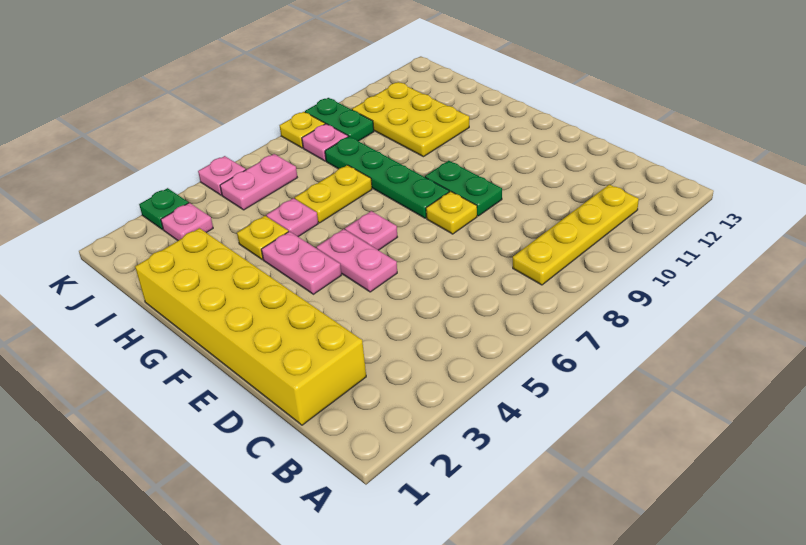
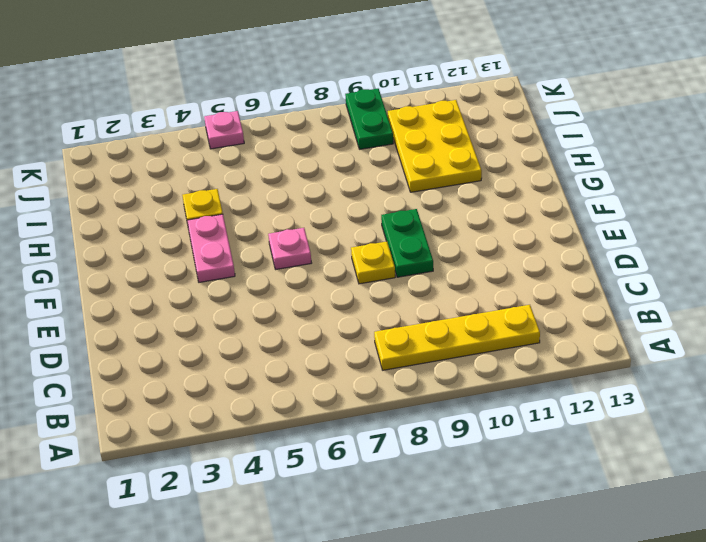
none -> yellow 2x6 brick [135,228,366,425]
none -> pink 1x2 plate [316,229,397,292]
none -> green 1x4 plate [325,136,449,218]

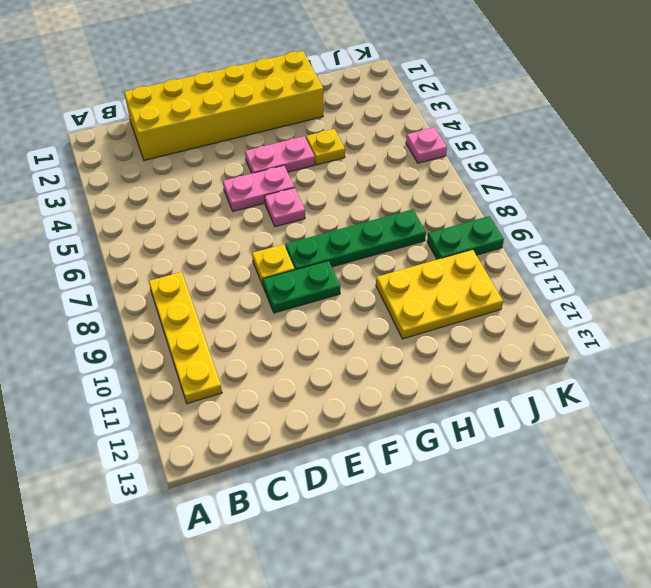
none -> pink 1x1 plate [266,198,318,237]
none -> yellow 1x2 plate [295,165,372,223]
none -> pink 1x1 plate [161,203,213,241]

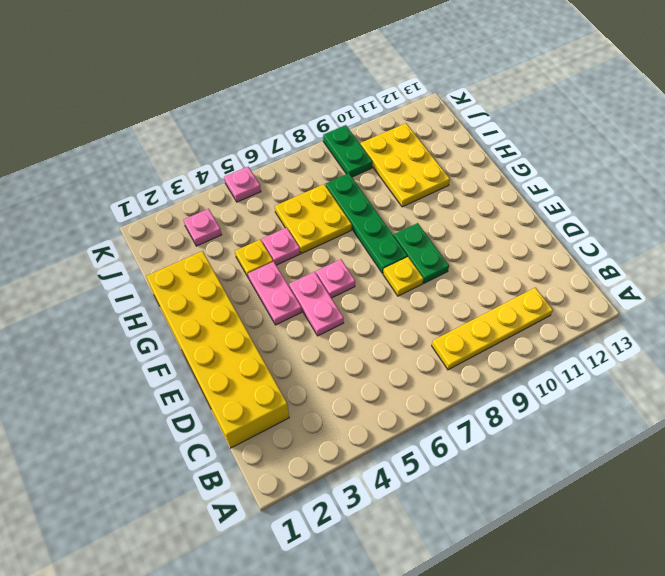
yellow 2x2 plate [275,184,352,253] -> yellow 1x2 plate [295,165,372,223]
none -> pink 1x2 plate [220,154,297,210]
none -> pink 1x1 plate [302,124,348,161]
none -> green 1x1 plate [139,188,188,230]

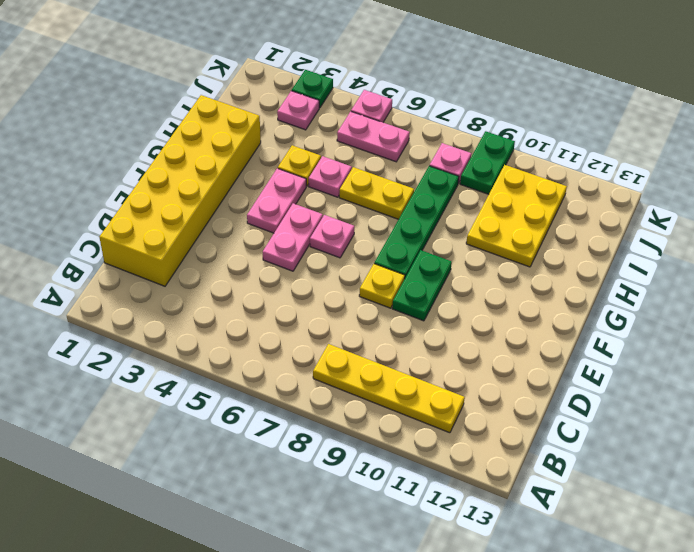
none -> yellow 1x1 plate [280,112,325,148]

